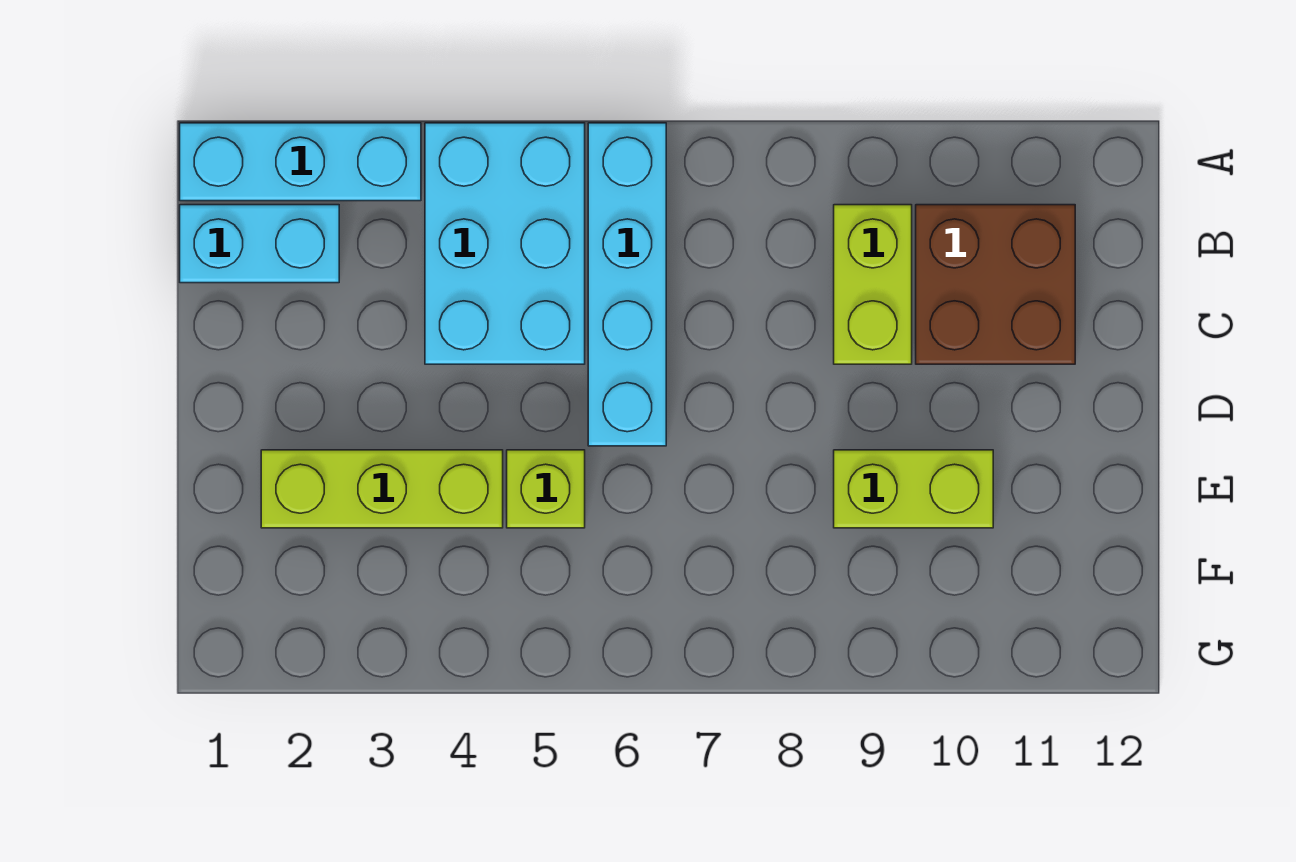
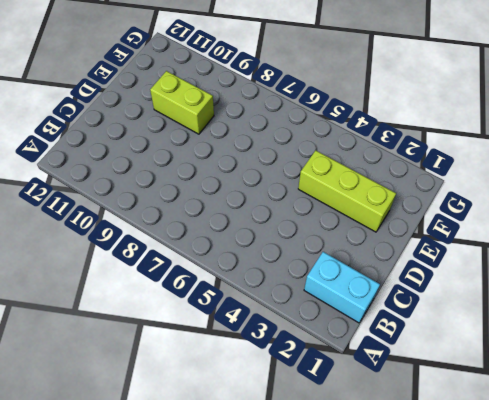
none -> cyan 1x3 brick [180,123,421,201]
none -> cyan 2x3 brick [425,123,585,364]

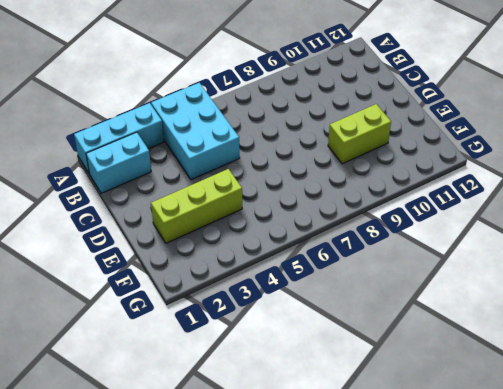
none -> cyan 1x4 brick [588,123,666,446]
none -> lime 1x2 brick [834,205,912,364]

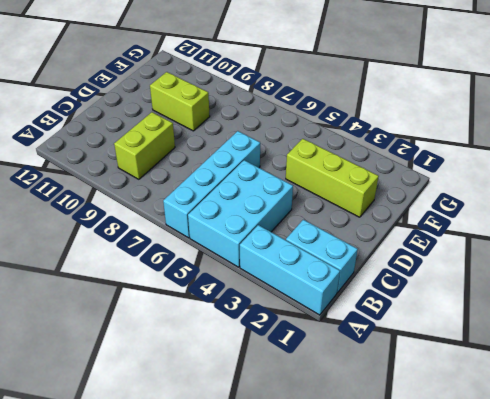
none -> brown 2x2 brick [916,205,1075,364]
none -> lime 1x1 brick [507,450,585,528]

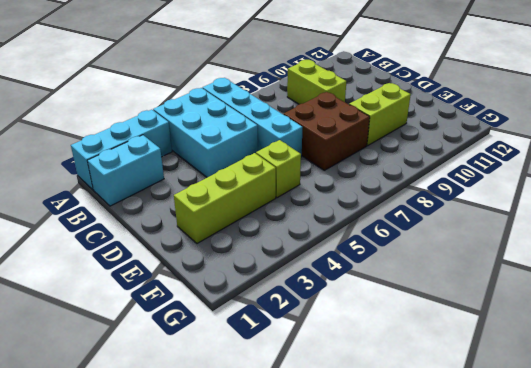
brown 2x2 brick [283,92,370,170] -> brown 2x2 brick moved to [916,205,1075,364]

